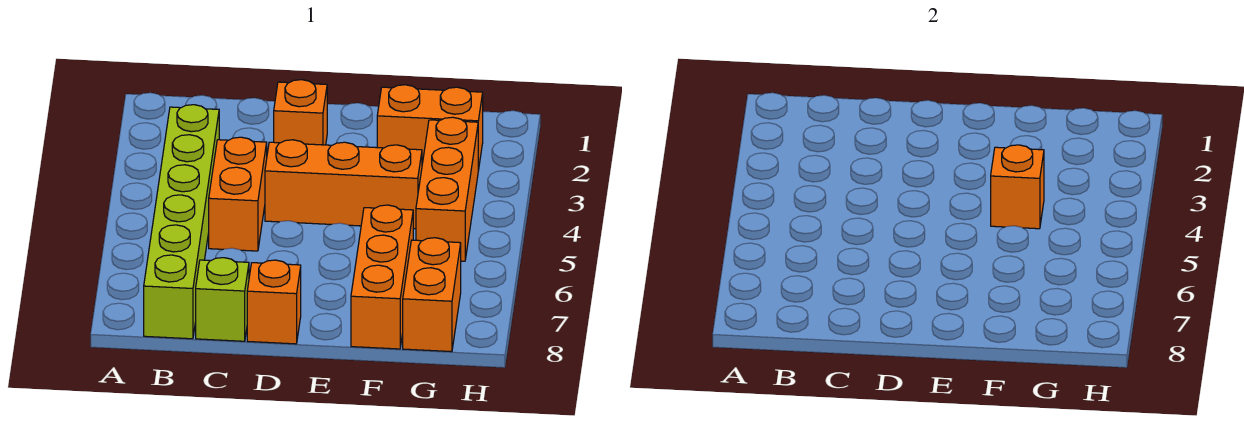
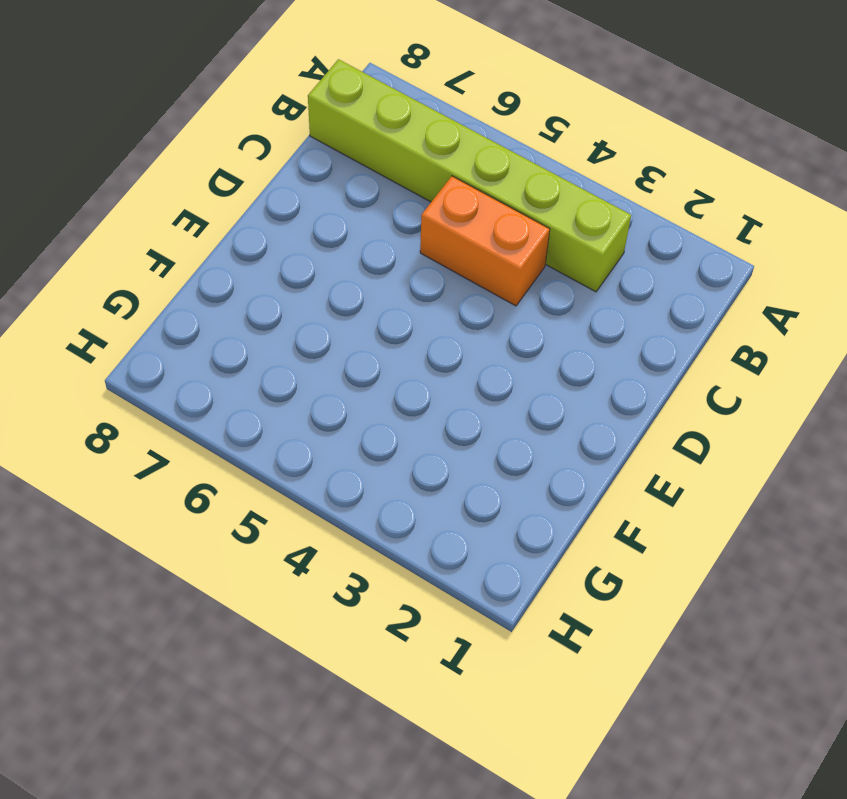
none -> lime 1x1 brick [196,258,249,341]
none -> orange 1x1 brick [274,80,327,145]

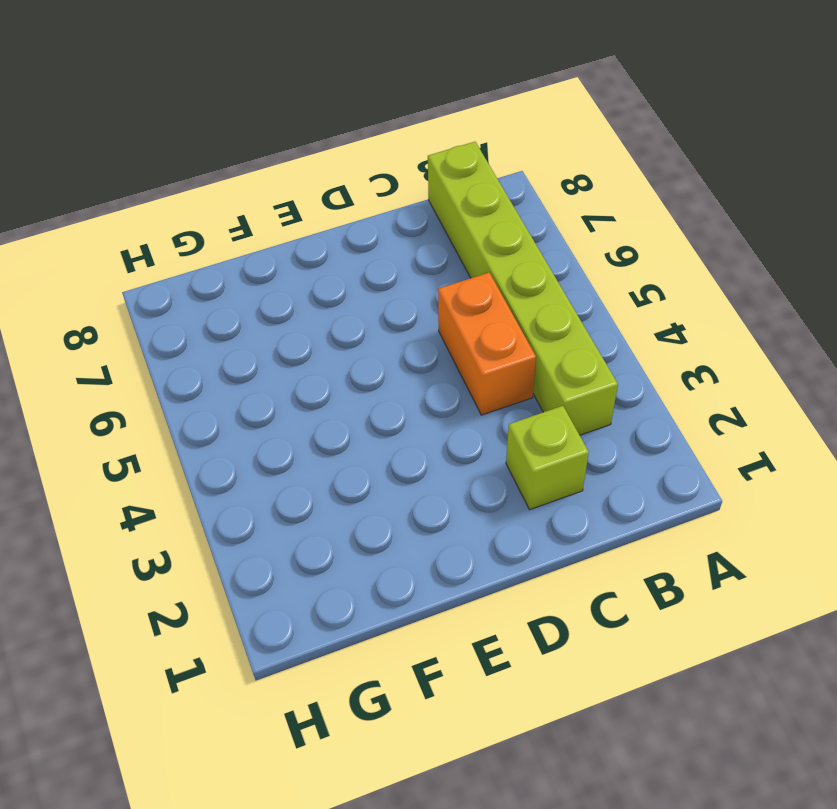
lime 1x1 brick [506,406,589,510] -> lime 1x1 brick moved to [196,258,249,341]
none -> orange 1x1 brick [274,80,327,145]
none -> orange 1x3 brick [265,140,422,229]

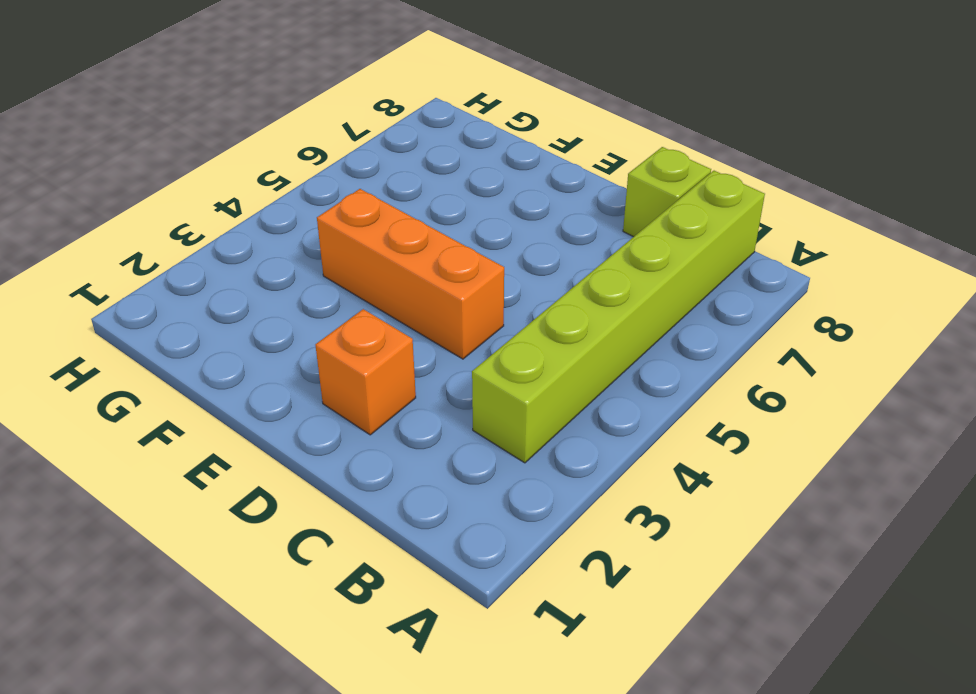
none -> orange 1x2 brick [209,137,267,251]
none -> orange 1x1 brick [247,260,301,344]

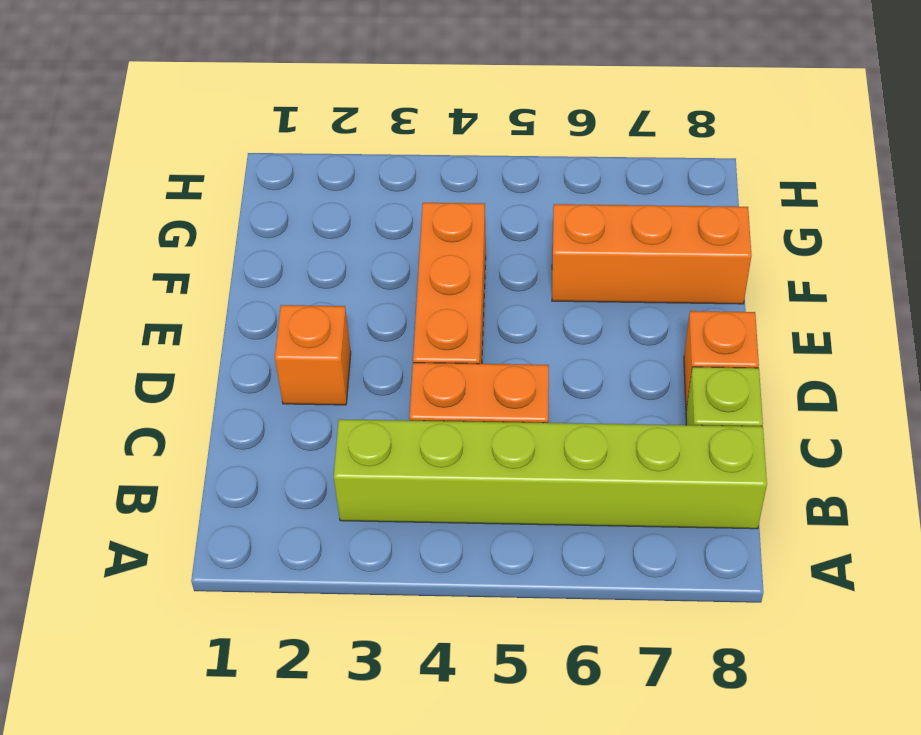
none -> orange 1x2 brick [377,85,483,171]
none -> orange 1x3 brick [416,117,478,261]

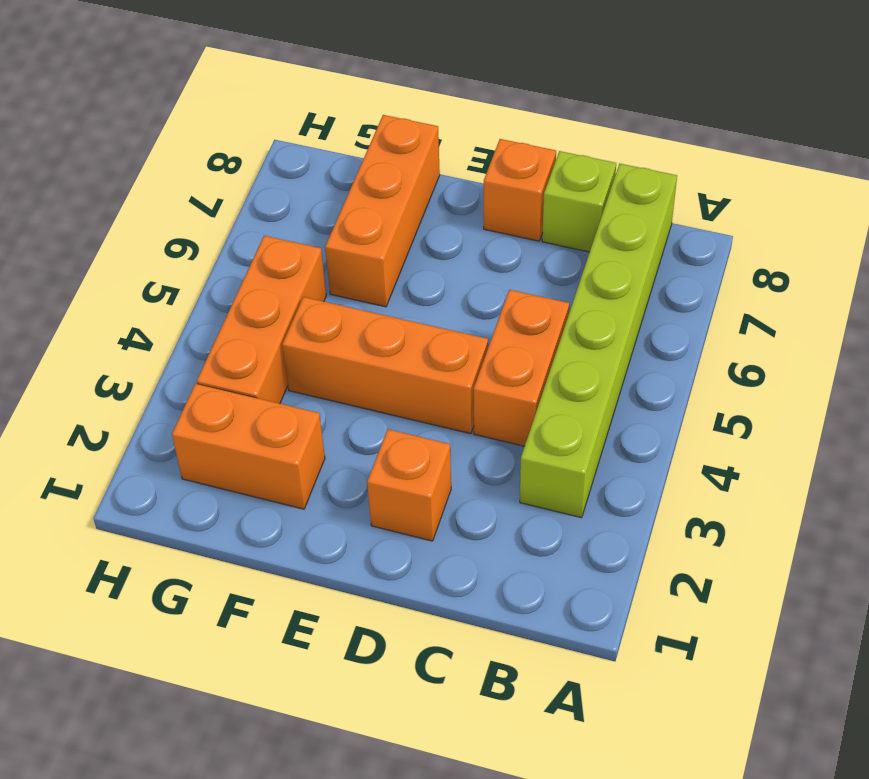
none -> orange 1x2 brick [403,238,461,352]
none -> orange 1x1 brick [991,145,1044,229]

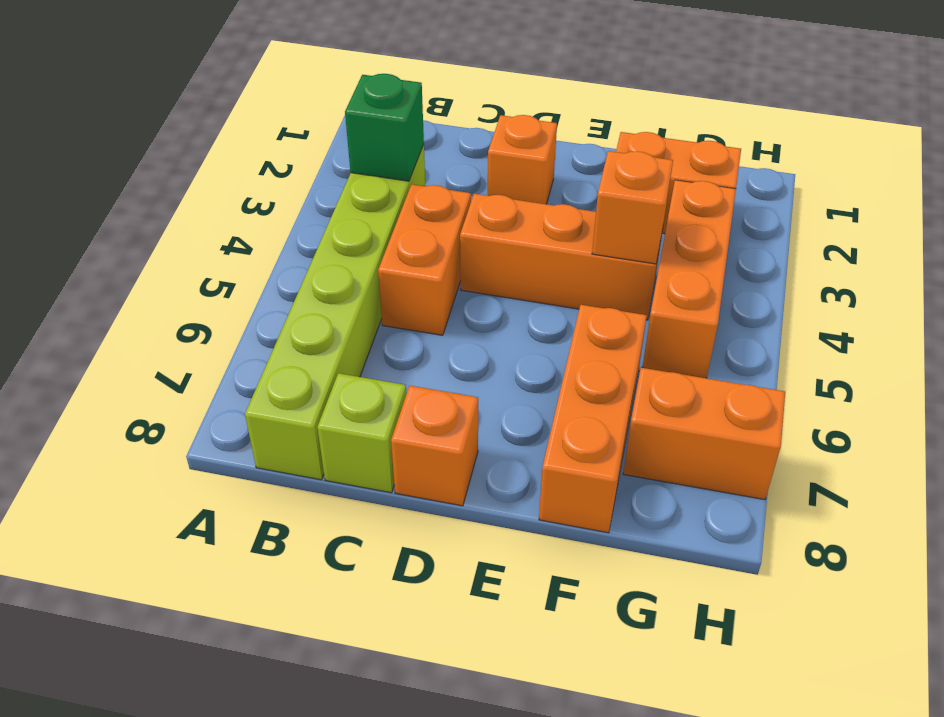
green 1x1 brick [345,74,424,181] -> none
orange 1x2 brick [623,368,785,500] -> orange 1x2 brick turned to [403,238,461,352]

